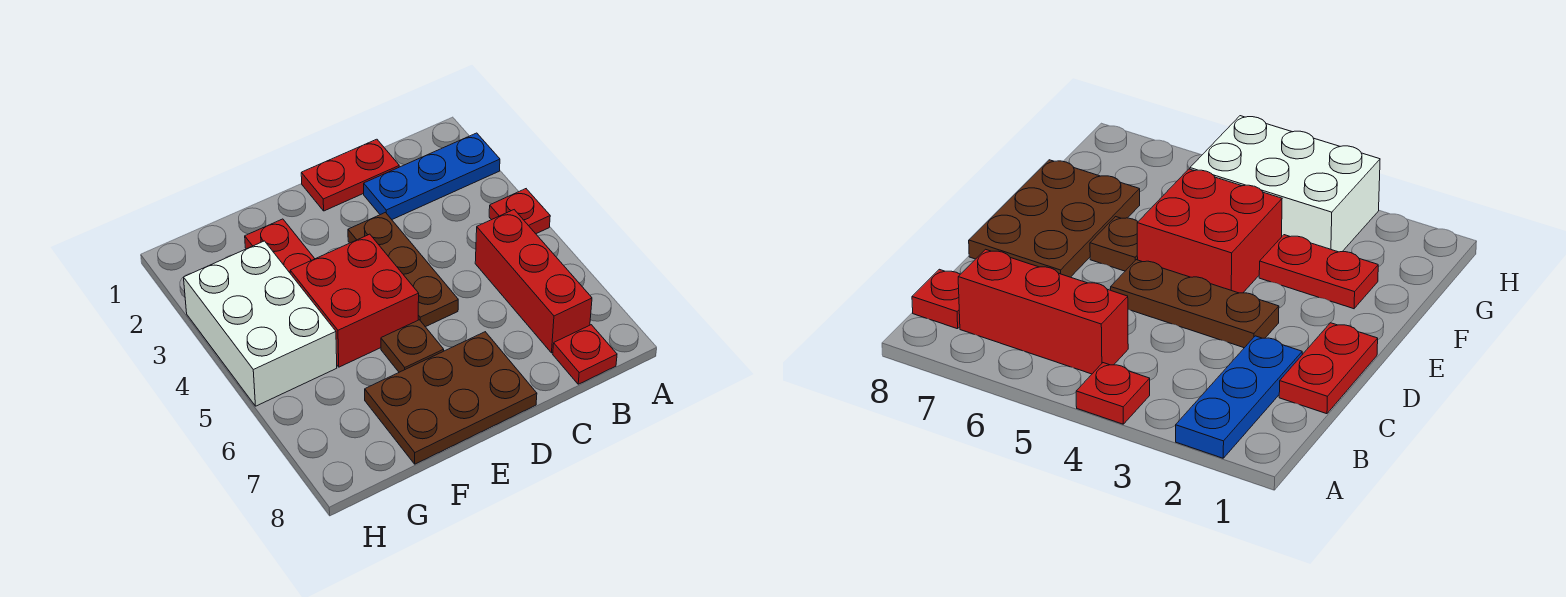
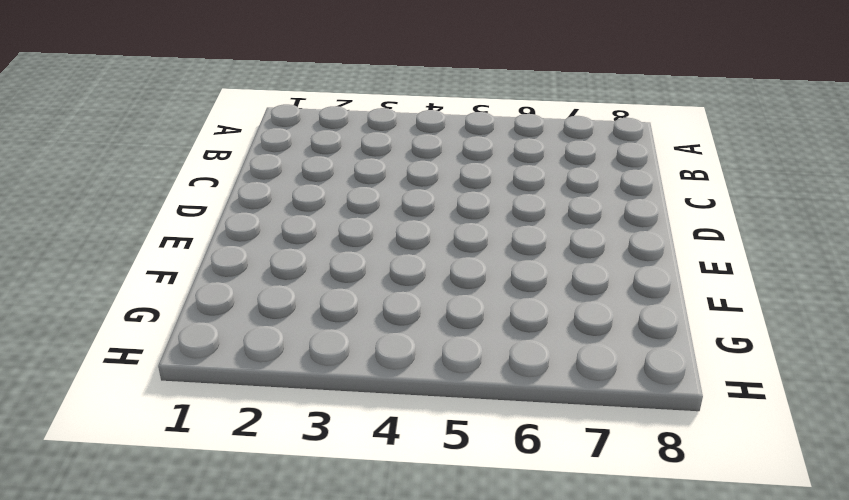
none -> blue 1x3 plate [364,133,500,219]
none -> red 1x1 plate [489,189,550,234]

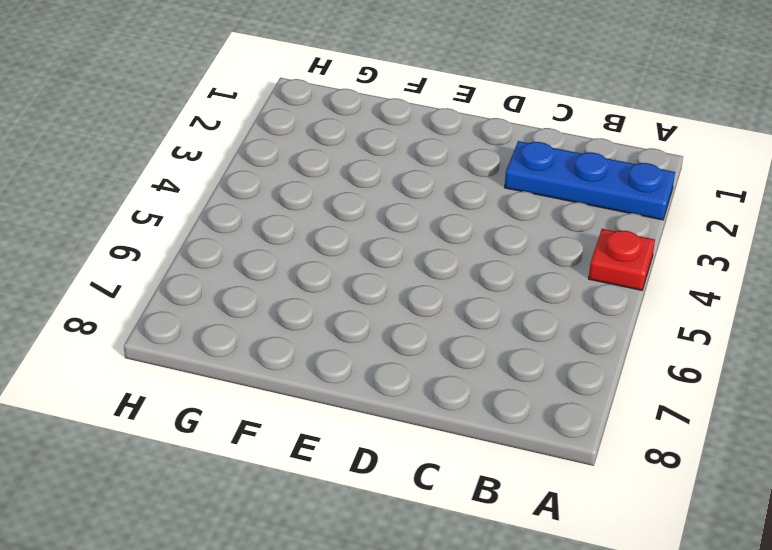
none -> red 1x3 brick [475,210,592,353]
none -> red 1x1 plate [553,325,617,384]

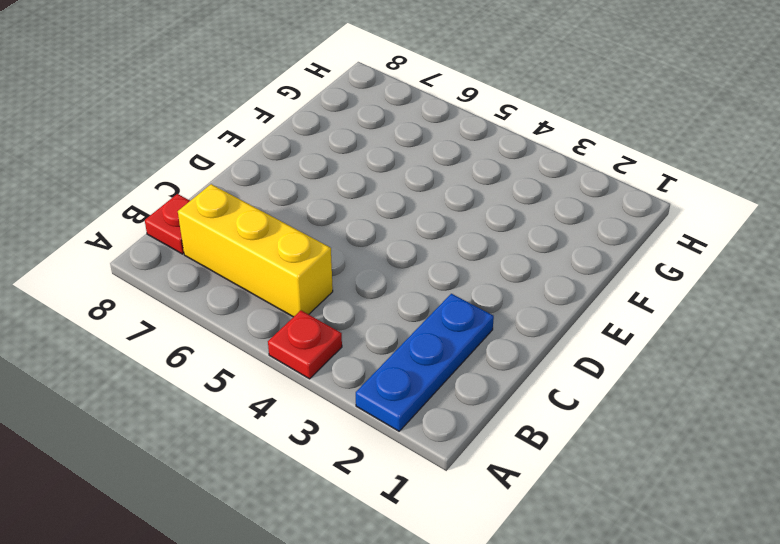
yellow 1x3 brick [178,184,333,317] -> red 1x3 brick [475,210,592,353]
none -> red 1x2 plate [301,139,399,211]
none -> brown 1x3 plate [348,213,458,327]

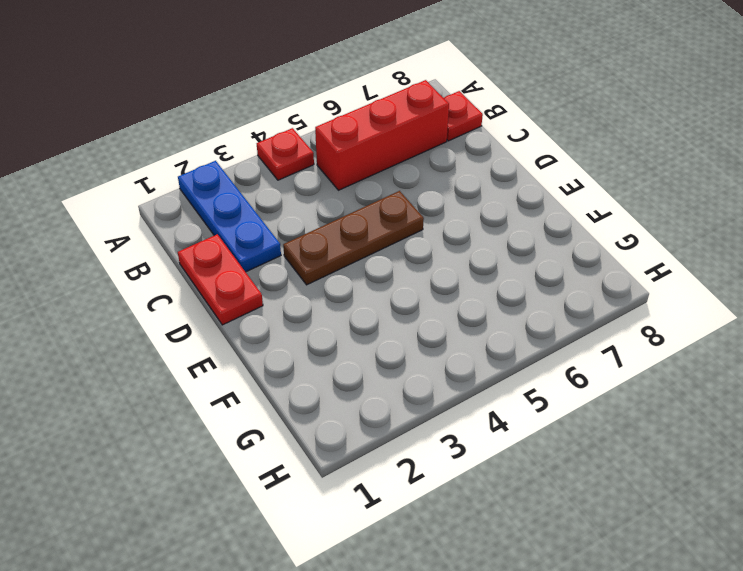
none -> brown 2x3 plate [365,332,537,464]
none -> red 2x2 brick [290,234,419,367]

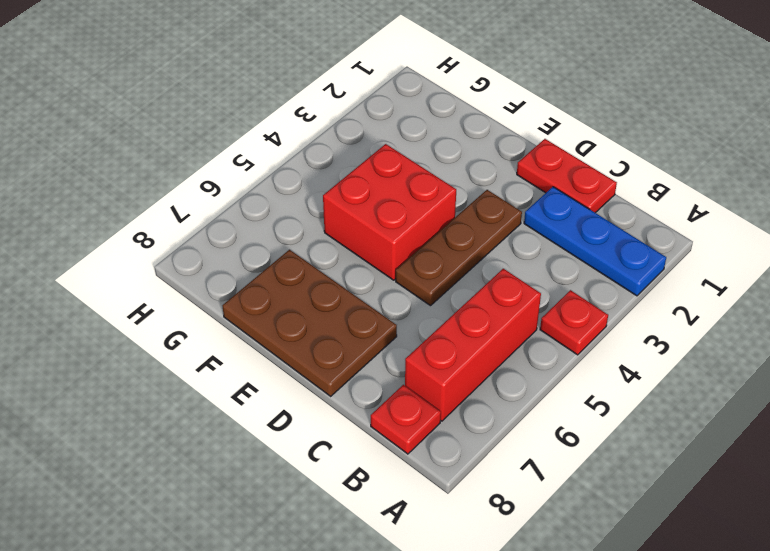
none -> brown 1x1 plate [381,320,444,372]
none -> red 1x2 plate [245,219,315,273]

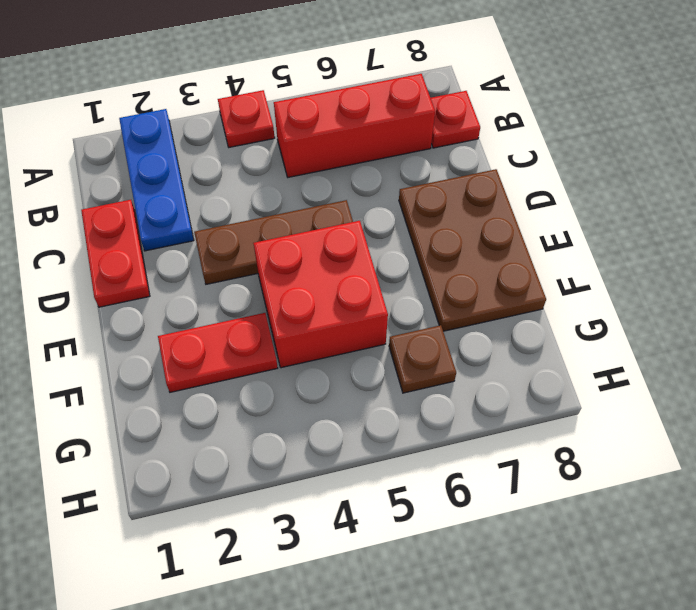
brown 1x1 plate [389,325,456,393] -> brown 1x1 plate moved to [381,320,444,372]
none -> white 2x3 brick [183,241,337,406]

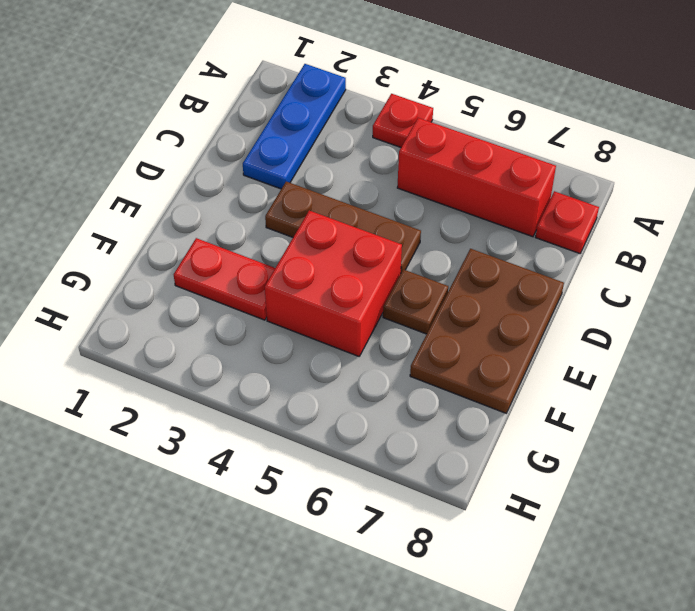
none -> red 1x2 plate [301,139,399,211]
none -> white 2x3 brick [183,241,337,406]

